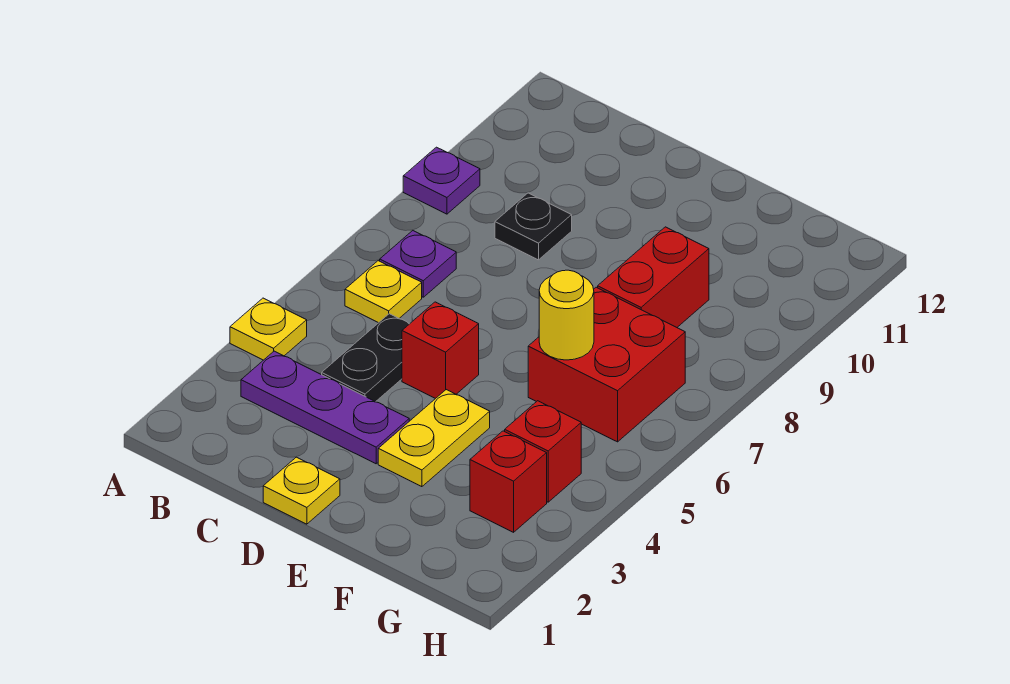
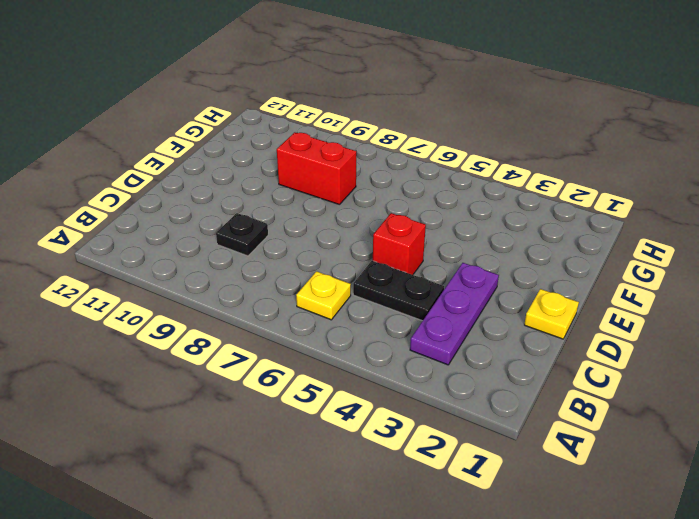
none -> yellow 1x1 plate [230,298,307,360]
none -> purple 1x1 plate [403,147,480,214]
none -> purple 1x1 plate [380,231,456,297]

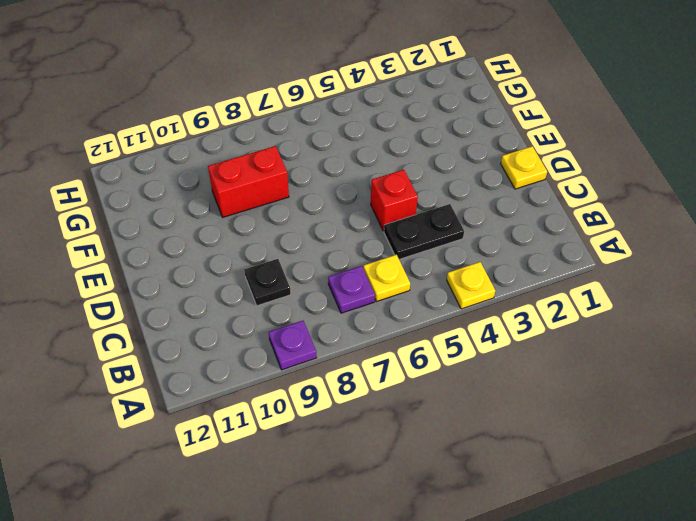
none -> purple 1x3 plate [241,351,409,464]
none -> yellow 1x2 plate [378,390,490,487]
none -> red 2x2 brick [528,287,685,442]

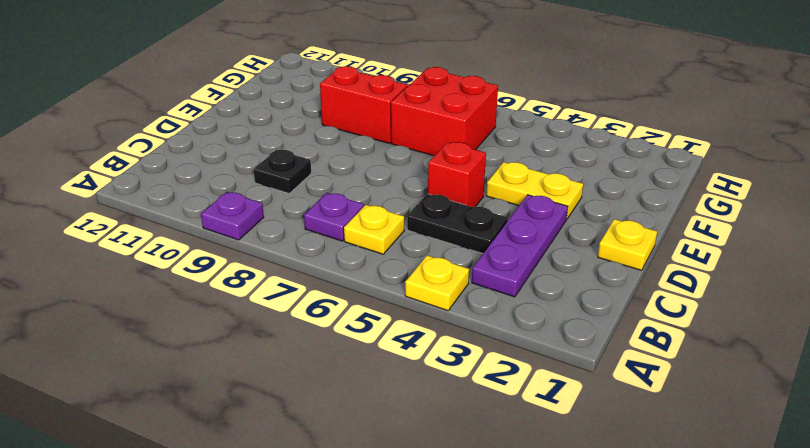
none -> red 1x1 brick [470,431,547,532]
none -> red 1x1 brick [505,401,581,502]
none -> yellow 1x1 round brick [539,270,594,360]

